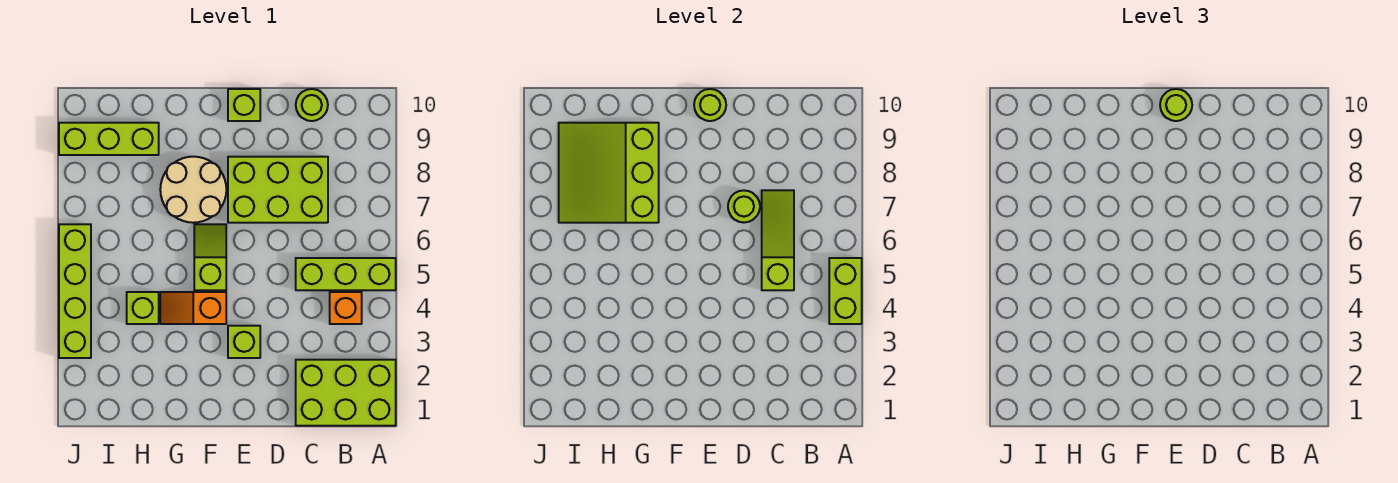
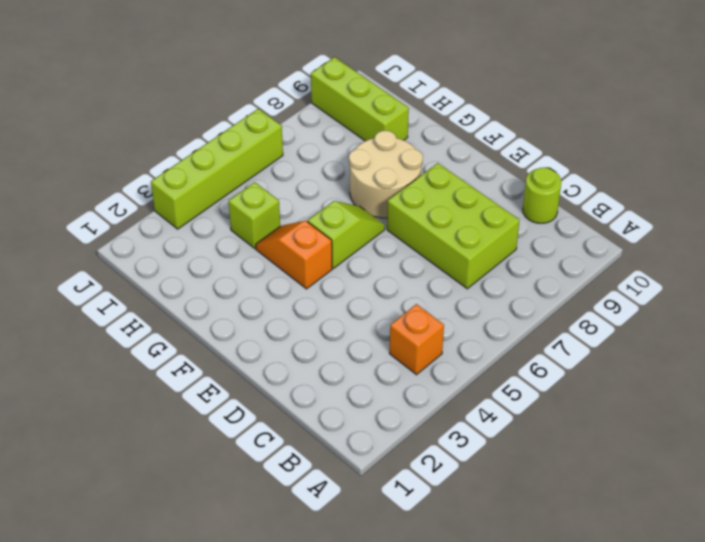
none -> lime 2x3 brick [296,360,396,426]
none -> lime 1x3 brick [296,258,396,290]
none -> lime 1x1 brick [228,326,260,358]

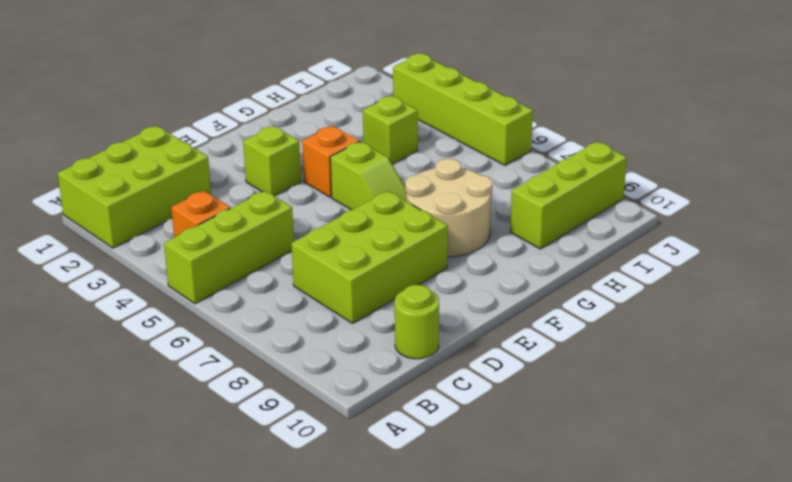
none -> lime 1x1 brick [228,89,260,121]
none -> lime 1x2 brick [829,258,862,324]
none -> lime 1x3 slope [762,190,794,290]

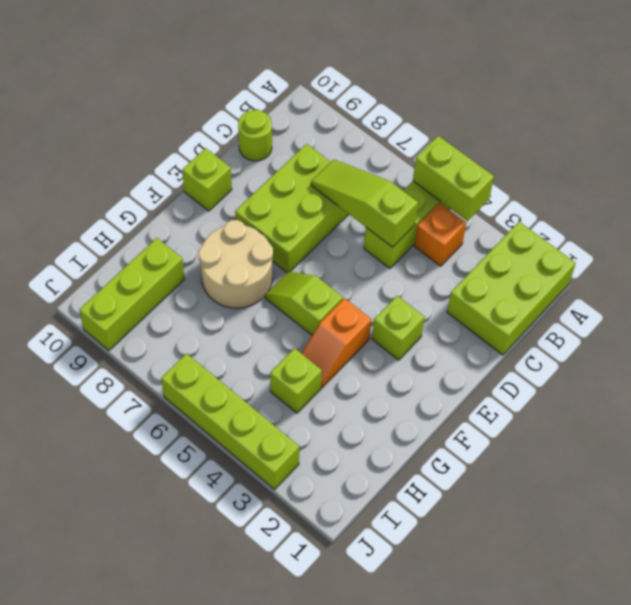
none -> lime 1x1 round brick [728,190,760,223]
none -> lime 1x1 round brick [694,89,726,121]
none -> lime 3x3 slope [559,123,659,223]

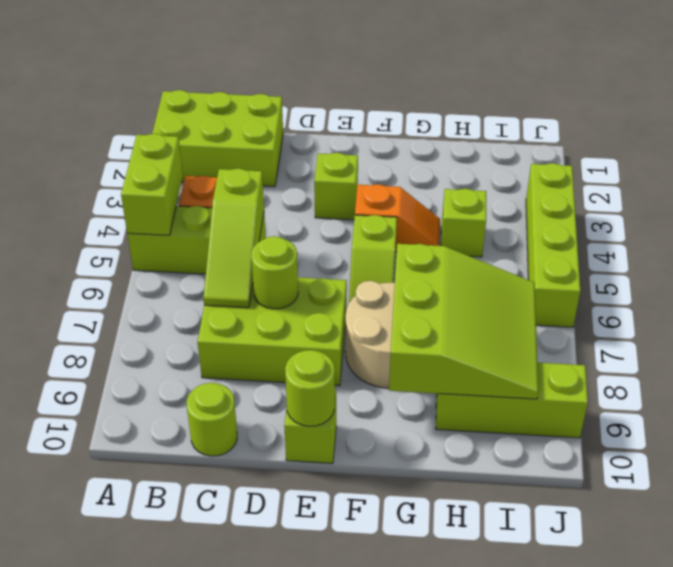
none -> lime 1x1 round brick [1160,89,1192,121]

